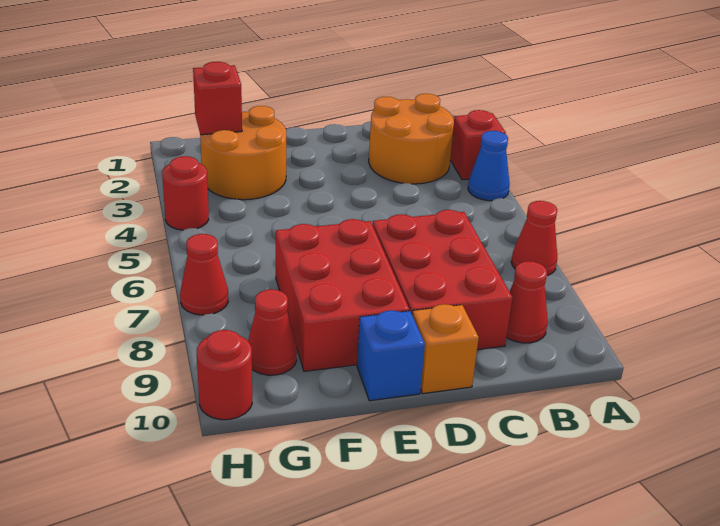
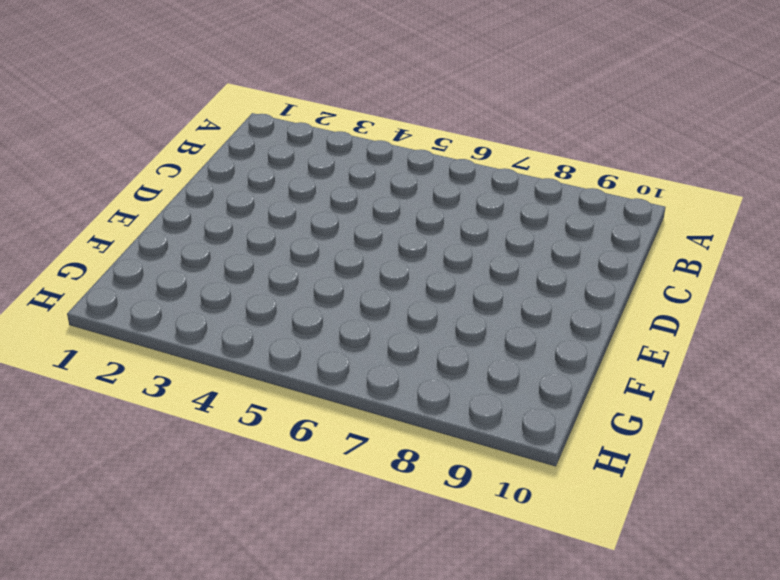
none -> red 1x1 brick [450,110,506,180]
none -> blue 1x1 cone [468,131,510,201]
none -> red 1x1 cone [511,201,557,276]

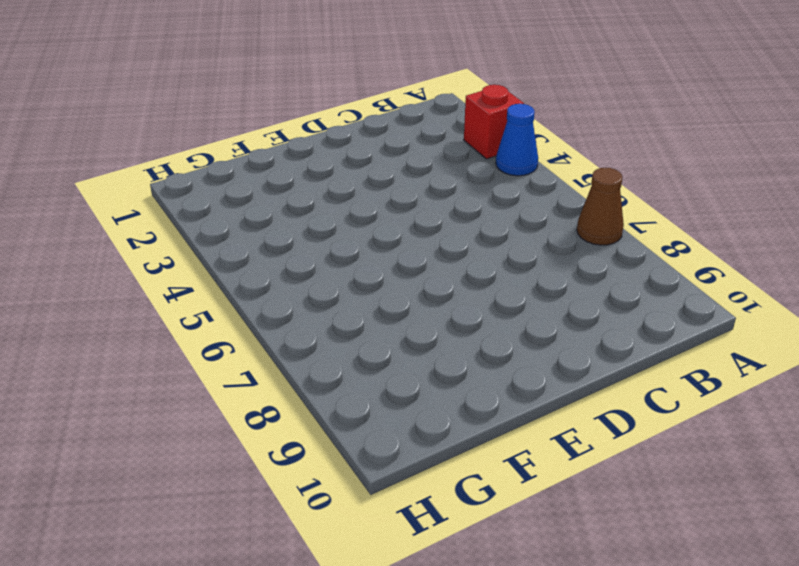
brown 1x1 cone [577,168,624,245] -> red 1x1 cone [511,201,557,276]
none -> orange 2x2 round brick [369,94,454,184]
none -> red 1x1 cone [506,261,548,343]
none -> red 2x3 brick [373,210,513,350]

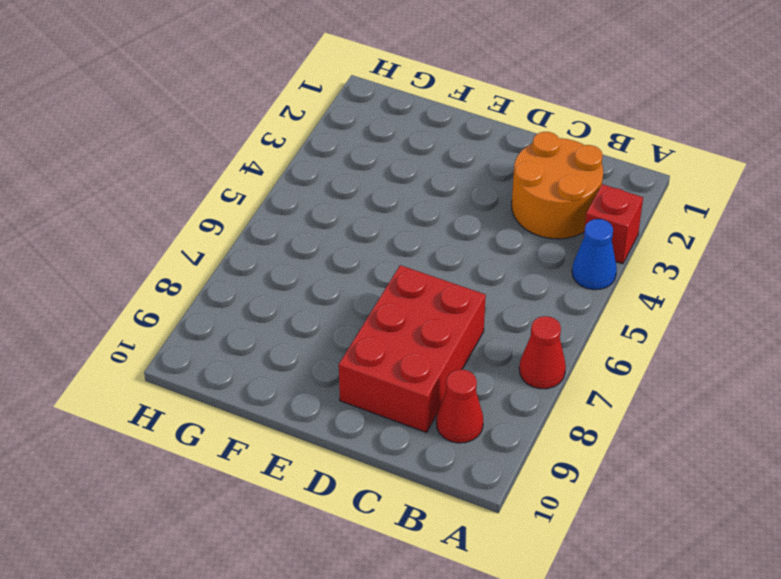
none -> orange 1x1 brick [412,304,479,394]
none -> red 2x3 brick [276,219,410,371]
none -> blue 1x1 brick [357,310,425,401]

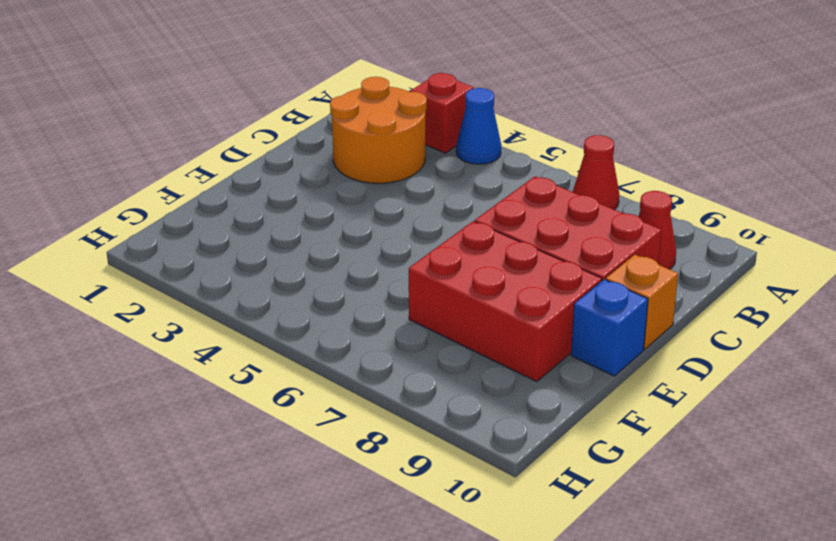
none -> orange 2x2 round brick [200,106,286,200]
none -> red 1x1 cone [248,289,297,375]
none -> red 1x1 round brick [162,156,209,230]

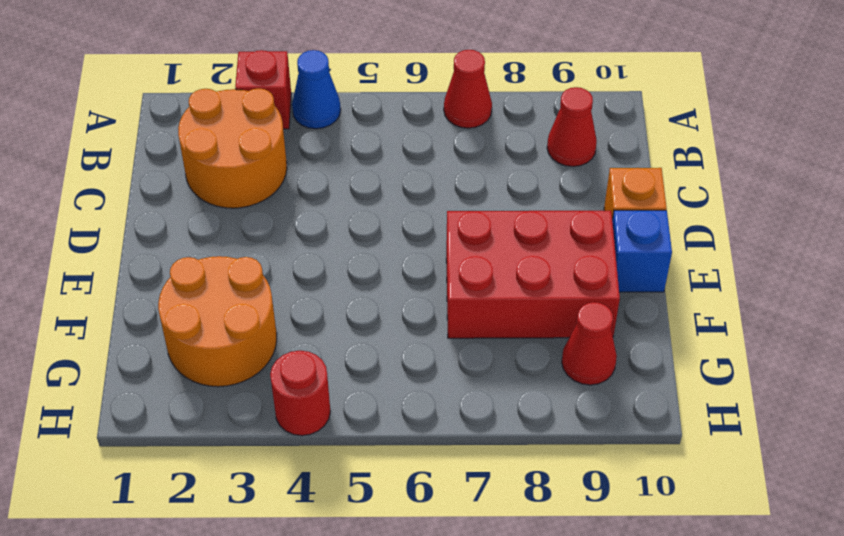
none -> red 2x3 brick [373,210,513,350]
none -> red 1x1 cone [180,234,228,315]
none -> red 1x1 round brick [197,330,252,420]

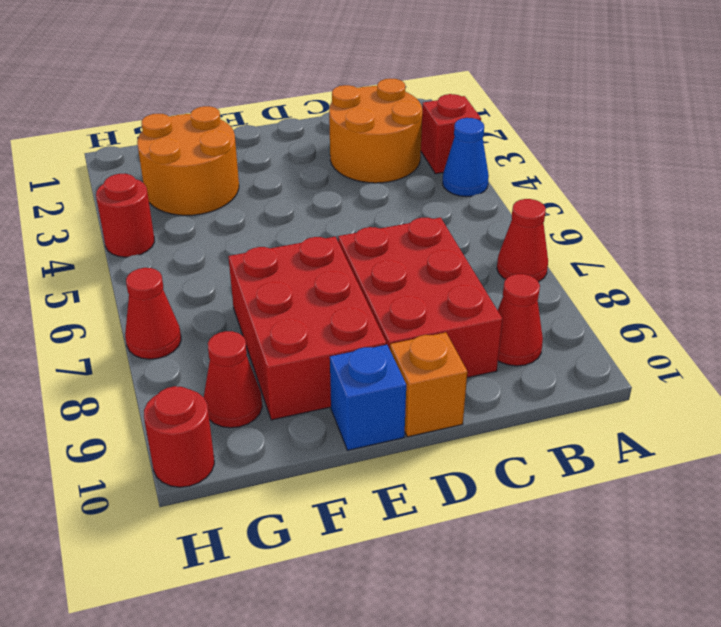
none -> red 1x1 brick [193,62,242,135]

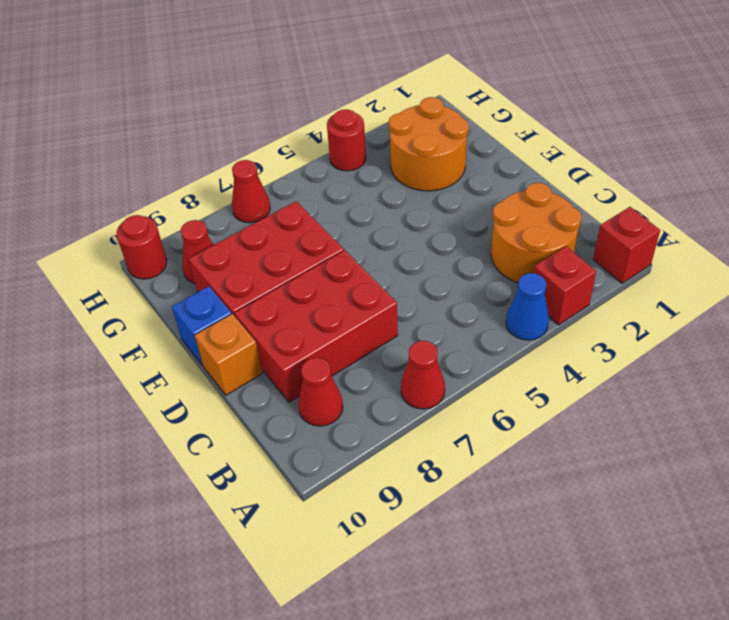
red 1x1 brick [593,207,660,283] -> red 1x1 brick moved to [193,62,242,135]

